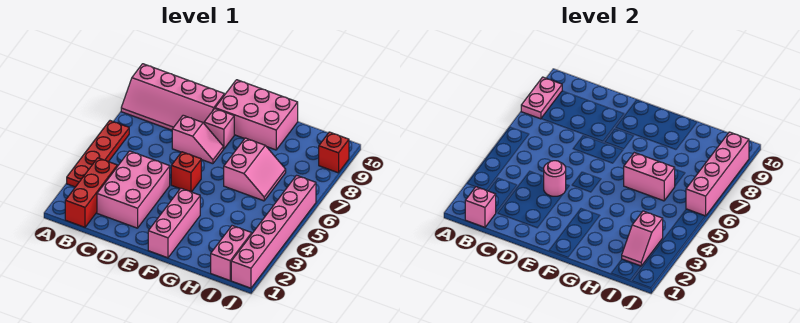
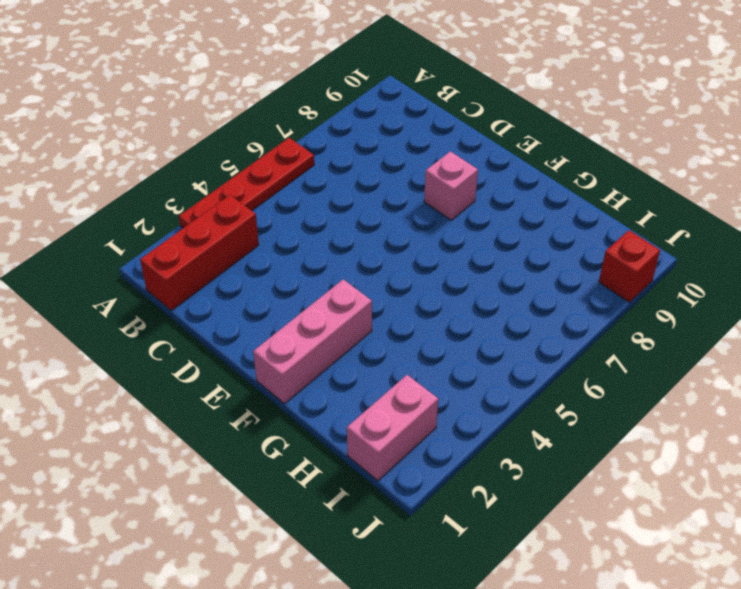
none -> pink 2x4 slope [121,64,224,130]
none -> pink 2x3 brick [97,151,170,228]
none -> pink 1x2 slope [172,115,223,164]

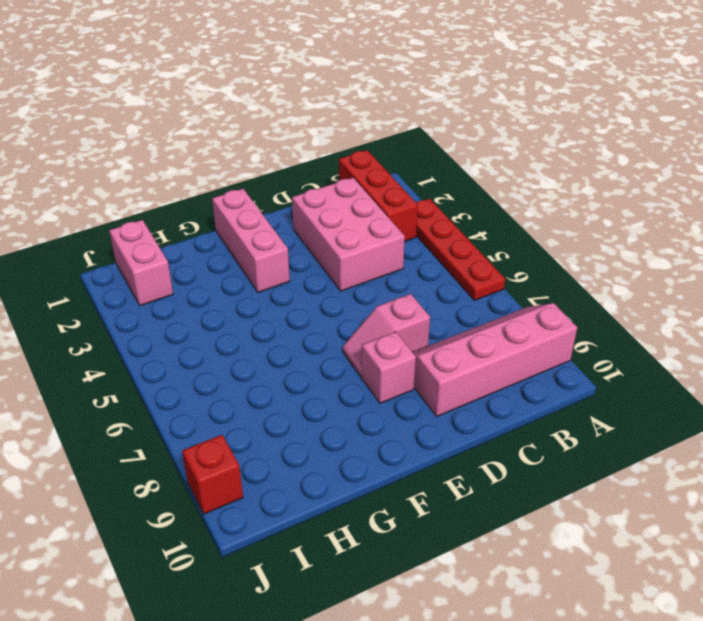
none -> red 1x1 brick [171,152,201,192]
none -> pink 2x3 brick [215,80,298,150]
none -> pink 2x2 slope [224,138,286,201]

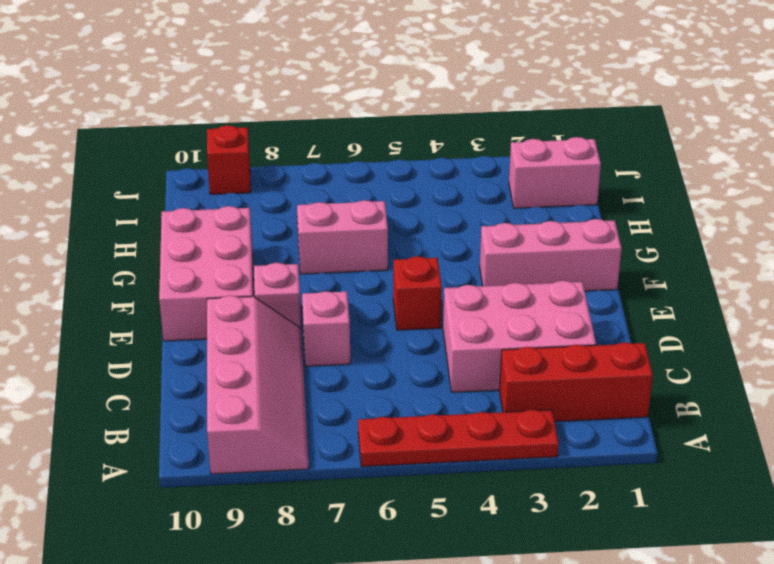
none -> pink 1x6 brick [231,175,316,288]
none -> pink 1x2 plate [521,77,562,119]
none -> pink 1x1 brick [465,187,496,227]

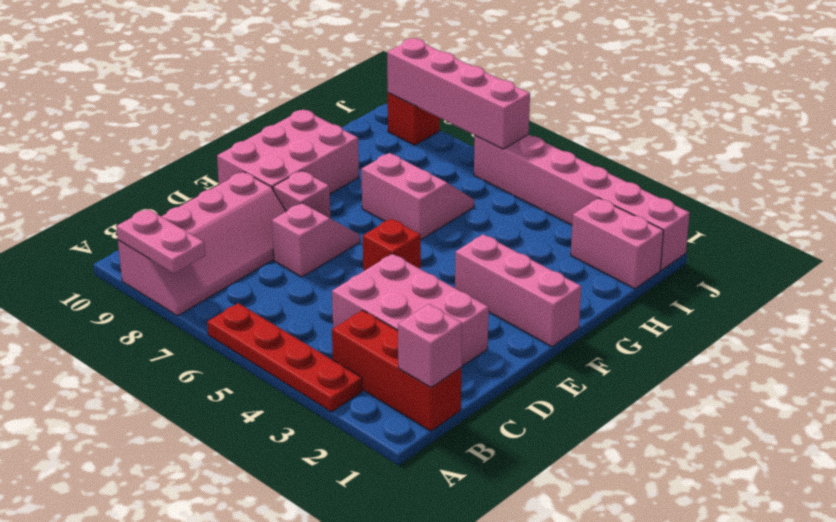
none -> pink 1x1 round brick [544,161,566,196]
none -> pink 1x2 brick [624,153,675,201]
none -> pink 1x2 slope [622,211,663,266]

